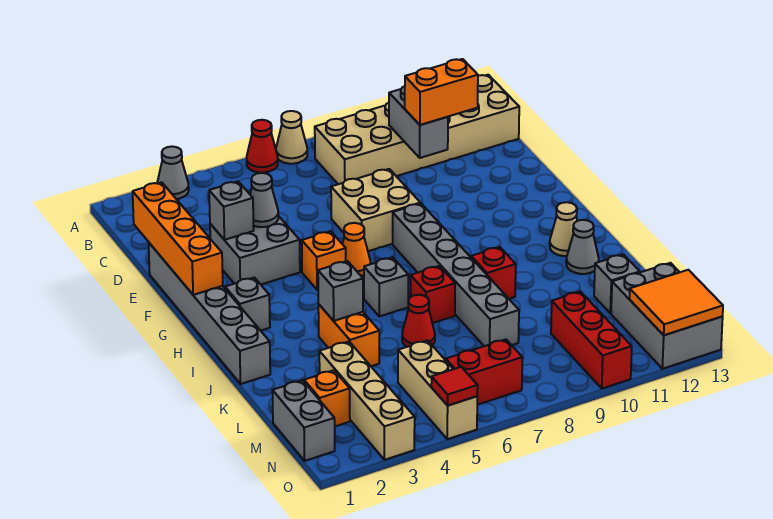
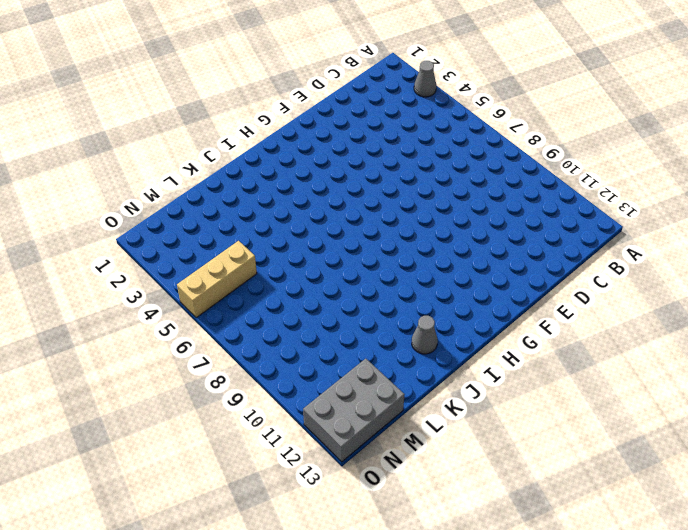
none -> red 1x1 cone [247,120,278,173]
none -> tan 1x1 cone [276,111,307,164]
none -> tan 2x6 brick [315,75,519,184]
none -> grey 1x6 brick [149,243,270,384]

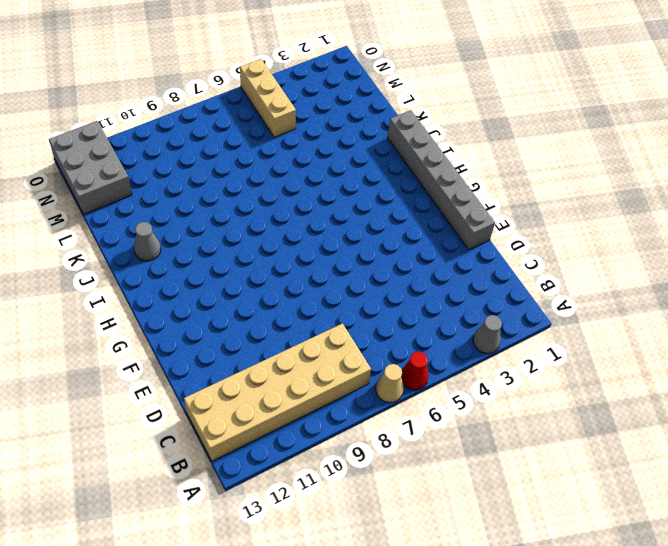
none -> grey 2x2 brick [210,216,300,284]
none -> tan 2x2 brick [331,169,420,251]
none -> orange 1x1 brick [302,231,346,290]
none -> orange 1x1 cone [343,223,370,276]

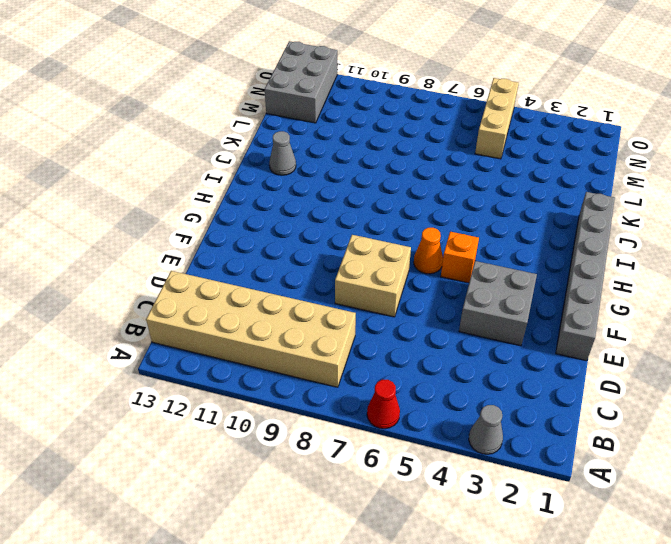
none -> tan 1x1 cone [276,111,307,164]
none -> grey 1x6 brick [393,203,519,346]
none -> grey 1x1 brick [225,278,270,331]
none -> grey 1x1 brick [364,258,408,316]

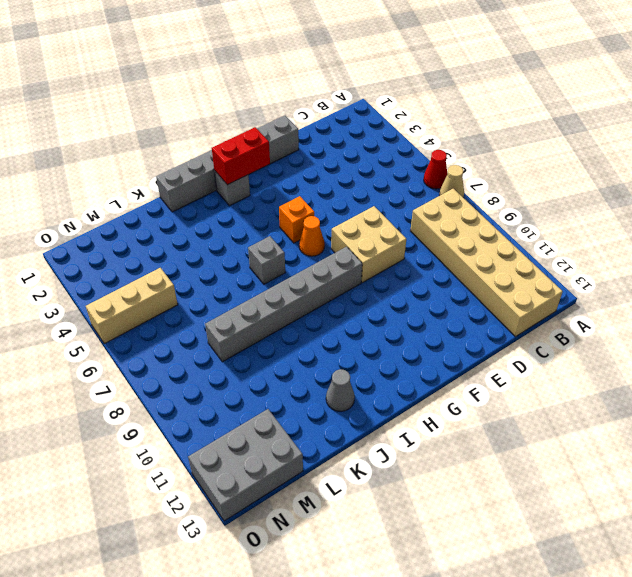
red 1x2 brick [212,127,270,185] -> red 1x2 brick turned to [446,339,522,405]
none -> grey 1x1 cone [157,146,189,199]
none -> grey 2x2 brick [210,216,300,284]
none -> tan 1x1 cone [550,202,577,256]
none -> orange 1x2 brick [318,304,379,366]

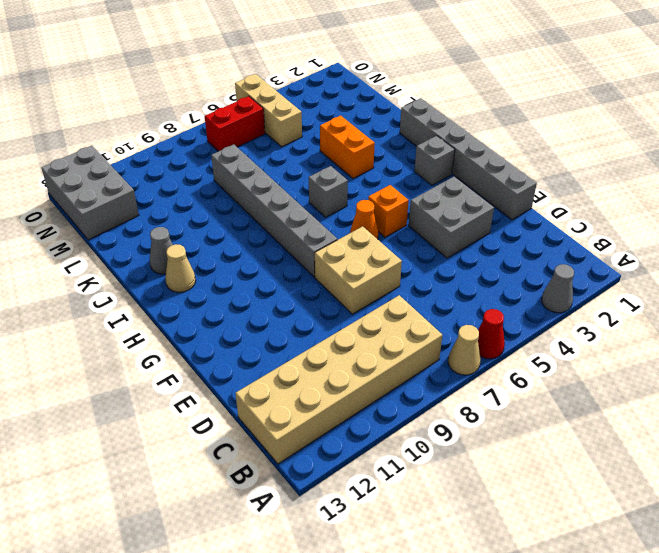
none -> red 1x1 brick [411,266,455,323]
none -> red 1x1 brick [471,247,516,299]
none -> red 1x1 cone [402,295,435,347]
none -> tan 1x4 brick [319,342,415,460]

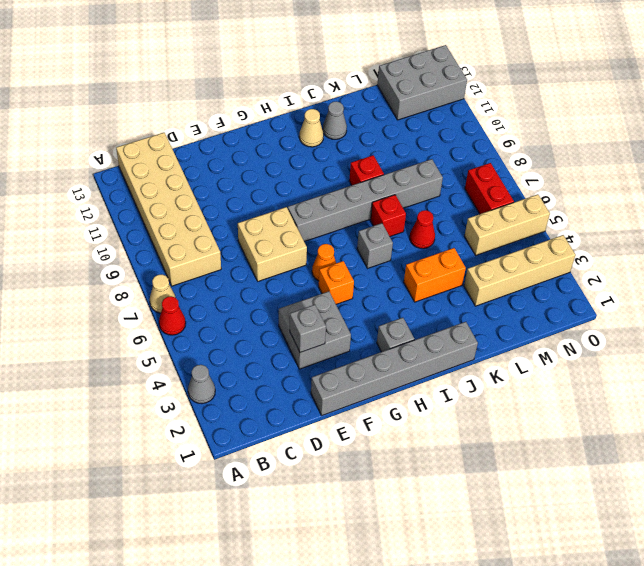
none -> grey 1x1 brick [594,254,640,313]
none -> grey 1x2 brick [272,380,335,461]
none -> orange 1x1 brick [304,370,350,426]
none -> red 1x3 brick [551,292,632,389]

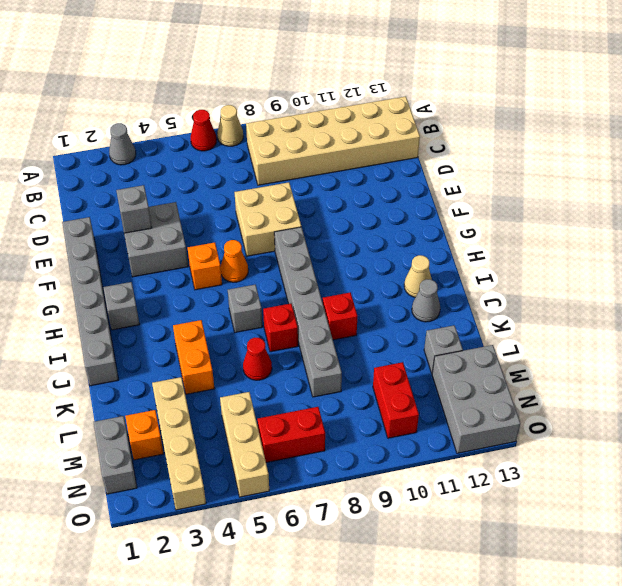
red 1x2 brick [373,362,419,438] -> red 1x3 brick [551,292,632,389]
none -> grey 1x2 brick [389,86,448,158]
none -> orange 1x4 brick [133,182,223,295]
none -> grey 1x1 cone [250,173,278,227]
none -> grey 1x1 brick [318,261,363,321]

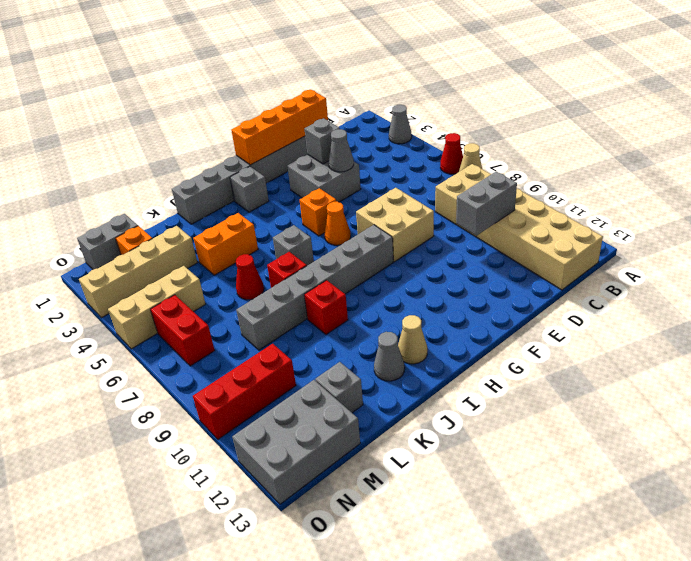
none -> grey 1x1 brick [318,261,363,321]
none -> orange 2x2 tile [629,270,723,335]
none -> red 1x1 tile [431,367,478,406]
none -> orange 1x2 brick [405,59,478,125]

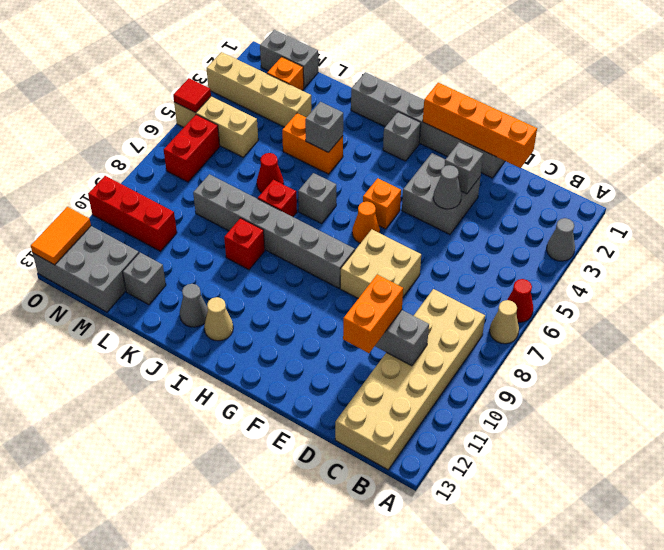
orange 1x2 tile [31,207,91,265] -> orange 2x2 tile [629,270,723,335]

